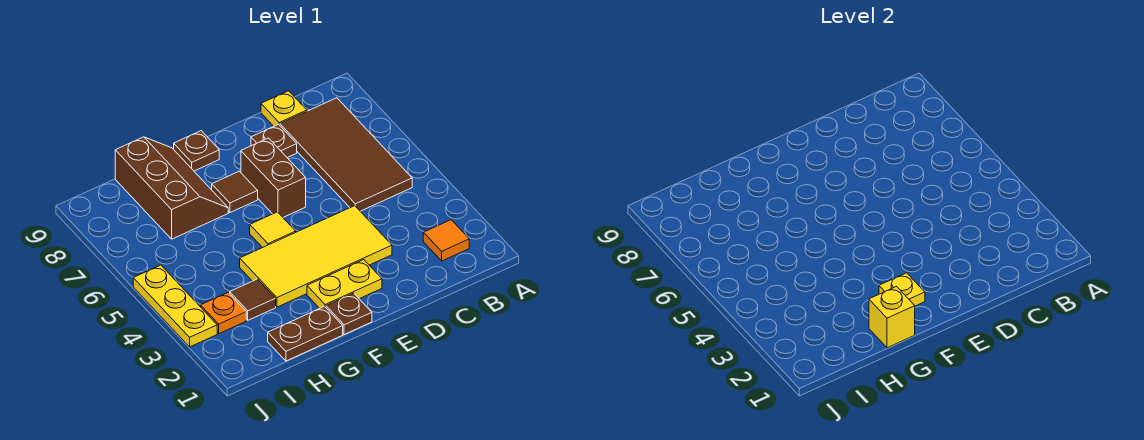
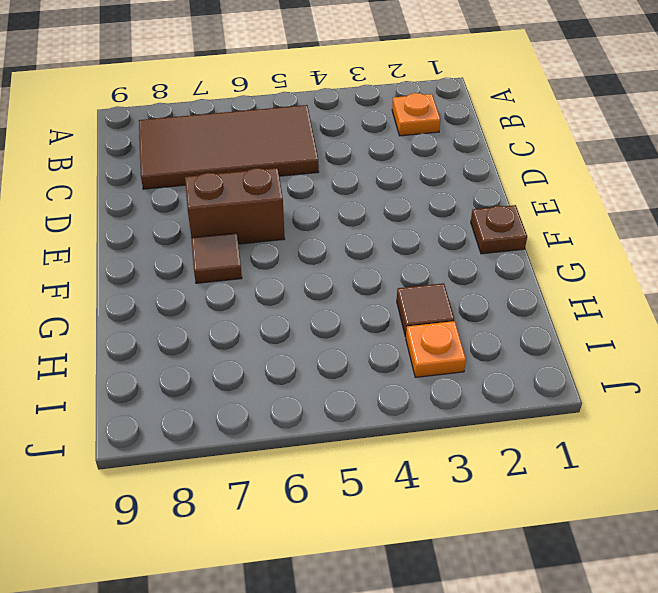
orange 1x1 plate [392,93,440,136] -> orange 1x1 tile [423,220,469,261]
none -> yellow 1x1 plate [261,91,307,126]
none -> yellow 2x4 tile [240,206,392,307]
none -> brown 1x1 plate [251,124,297,158]

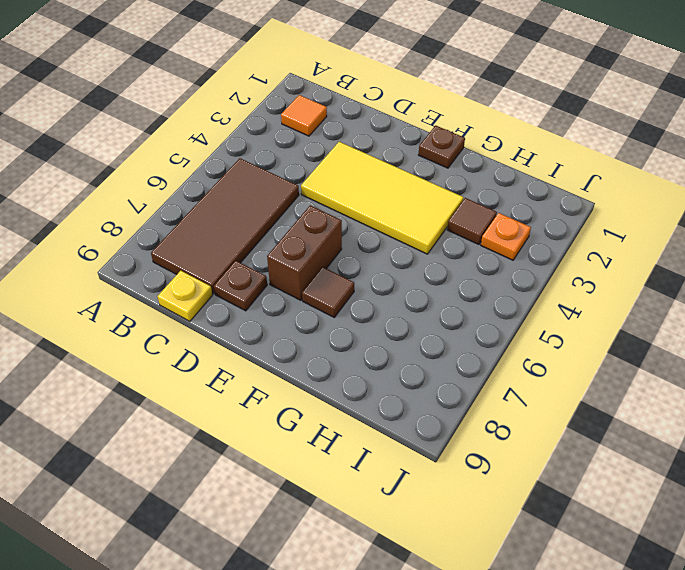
none -> yellow 1x2 plate [307,260,382,308]
none -> yellow 1x1 tile [250,212,296,248]
none -> brown 1x1 plate [174,131,219,171]

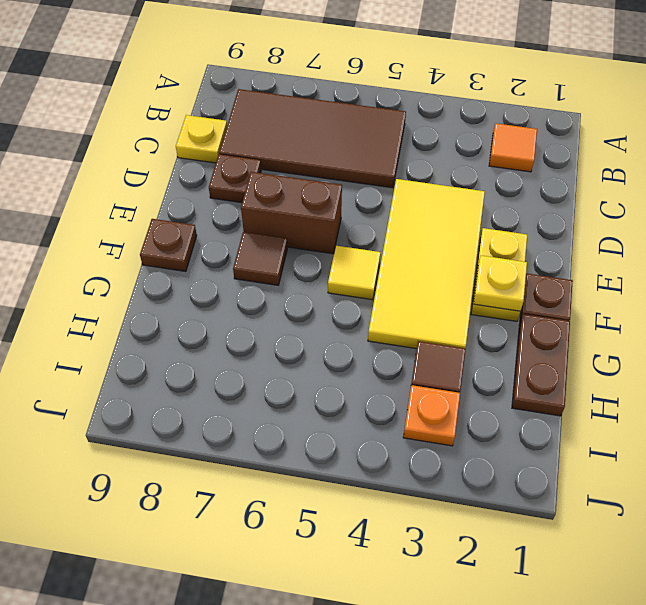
none -> brown 2x3 slope [115,137,228,239]
none -> yellow 1x3 plate [133,265,217,347]
none -> yellow 1x1 brick [869,287,915,348]

